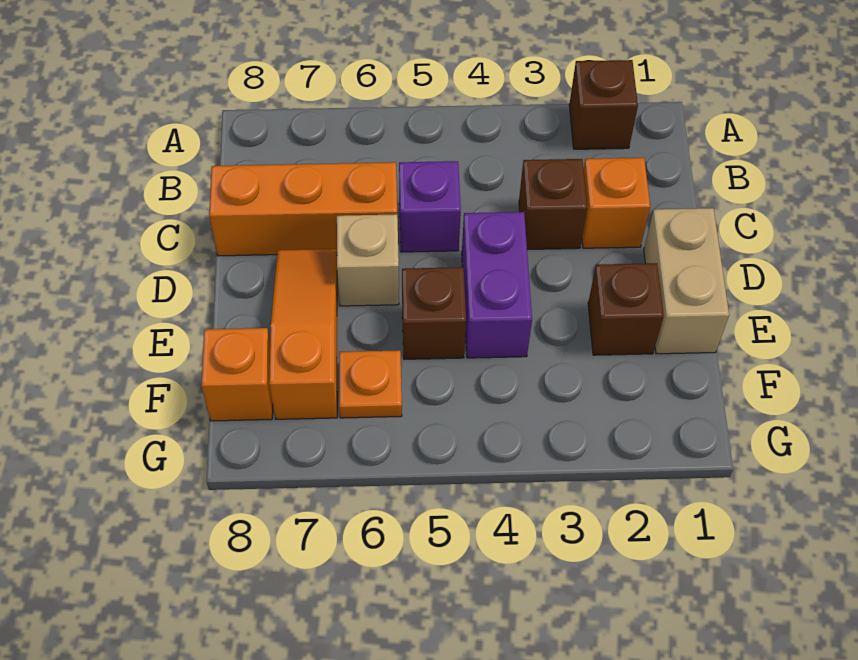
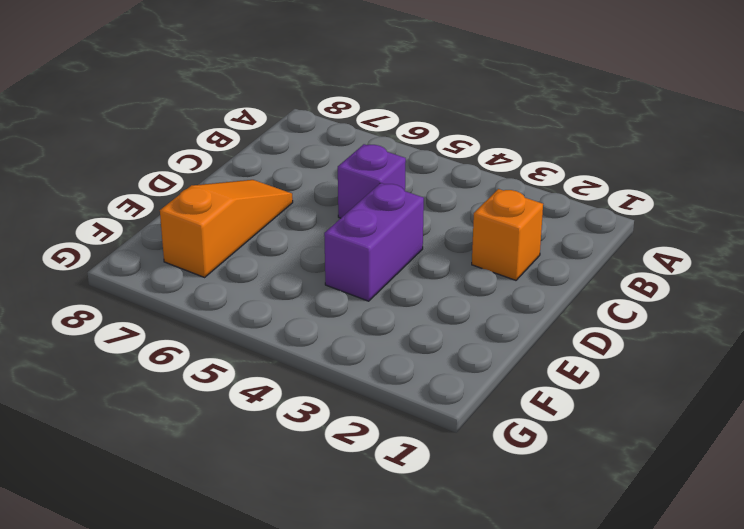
none -> brown 1x1 brick [569,60,638,149]
none -> brown 1x1 brick [519,159,587,250]
none -> orange 1x3 brick [209,162,397,256]

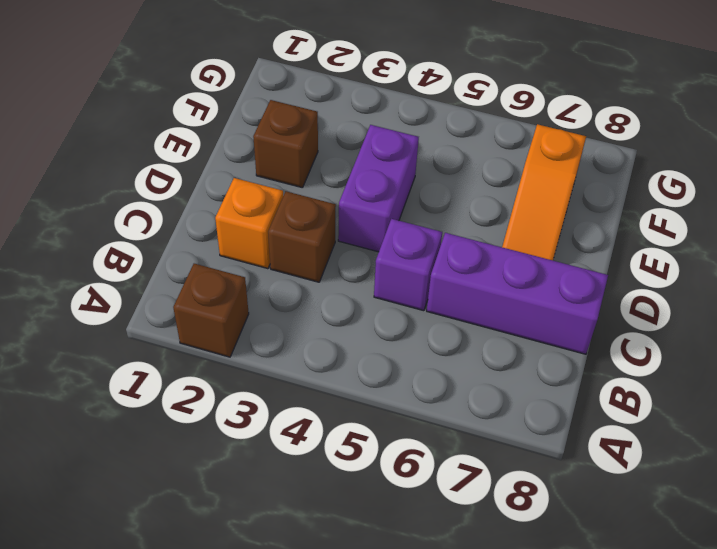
purple 1x3 brick [427,233,608,354] -> orange 1x3 brick [209,162,397,256]
none -> tan 1x2 brick [644,208,729,354]
none -> tan 1x1 brick [337,214,399,306]
none -> brown 1x1 brick [402,267,466,359]

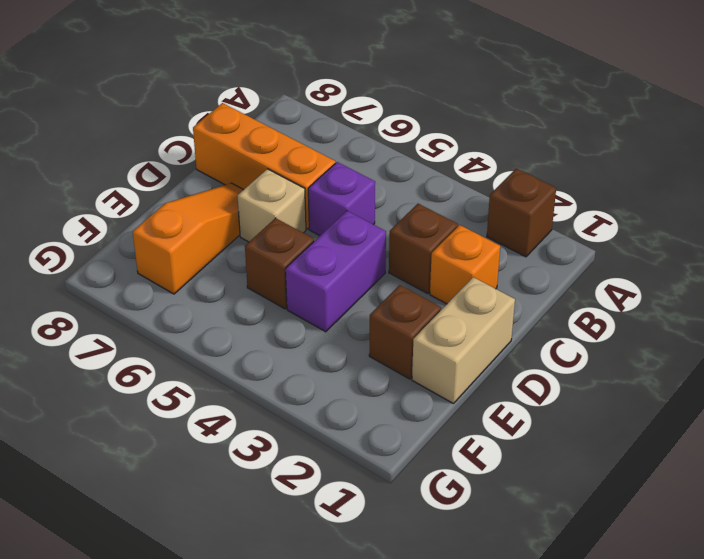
none -> orange 1x1 plate [339,350,402,418]
none -> orange 1x1 brick [201,328,273,421]

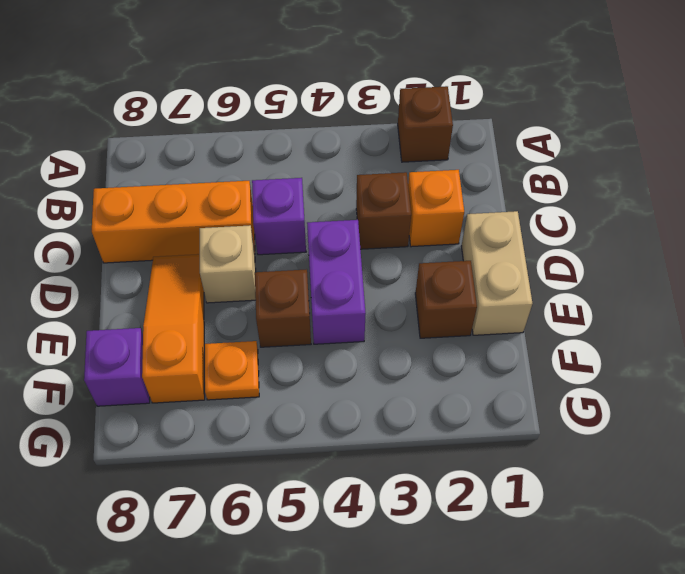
purple 1x1 brick [84,328,150,406] -> orange 1x1 brick [201,328,273,421]

